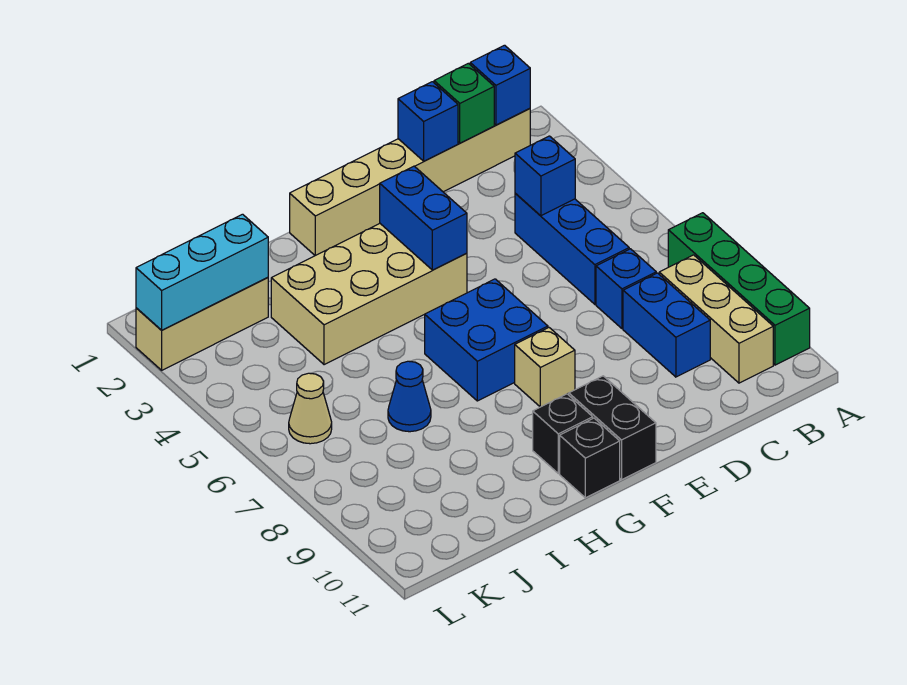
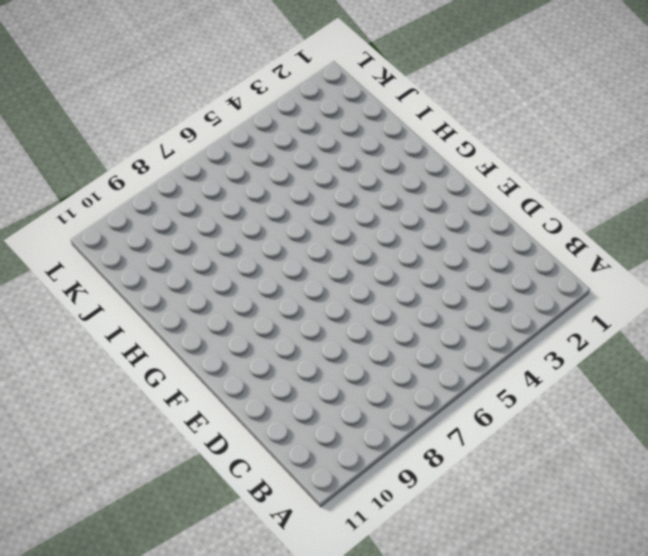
none -> green 1x4 brick [668,213,810,365]
none -> tan 1x6 brick [290,108,530,255]
none -> tan 1x3 brick [659,255,773,383]

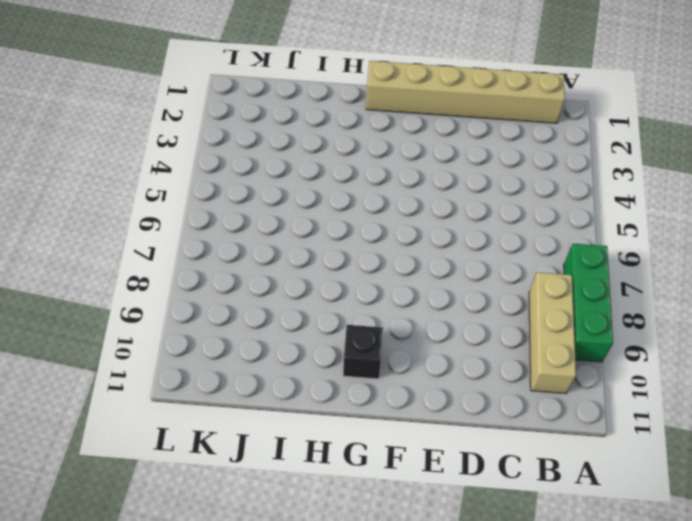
green 1x3 brick [564,244,613,362] -> green 1x4 brick [668,213,810,365]
none -> blue 1x3 brick [515,194,629,304]
none -> blue 1x1 brick [596,249,656,328]
none -> blue 1x2 brick [623,273,710,377]

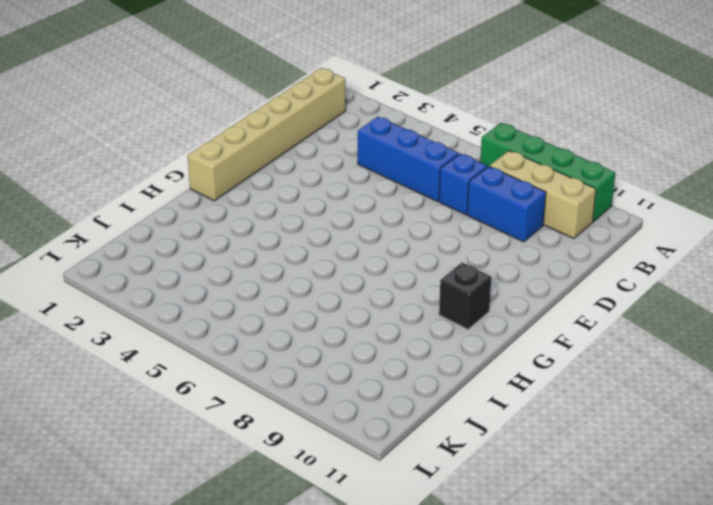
none -> tan 2x4 brick [271,224,467,365]
none -> blue 2x2 brick [425,279,548,401]
none -> tan 1x1 brick [515,328,575,407]

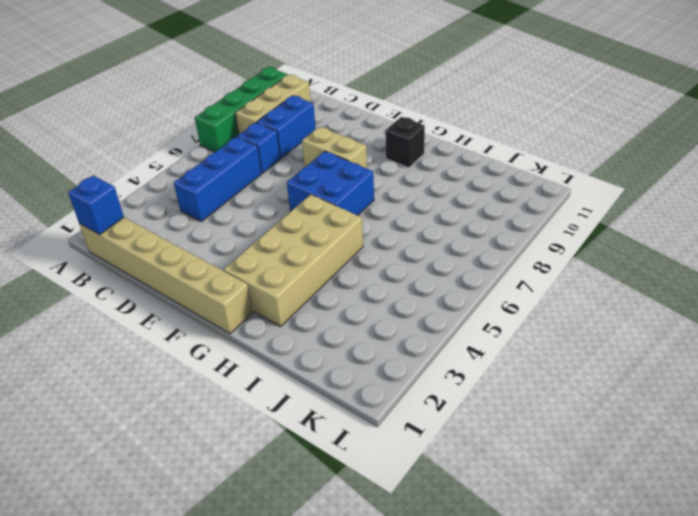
tan 1x2 brick [302,127,367,168] -> tan 1x1 brick [515,328,575,407]
tan 2x4 brick [223,194,363,327] -> tan 2x4 brick turned to [271,224,467,365]
none -> black 1x2 brick [569,376,656,480]
none -> black 1x1 brick [560,418,620,498]
none -> blue 1x1 cone [388,361,431,432]

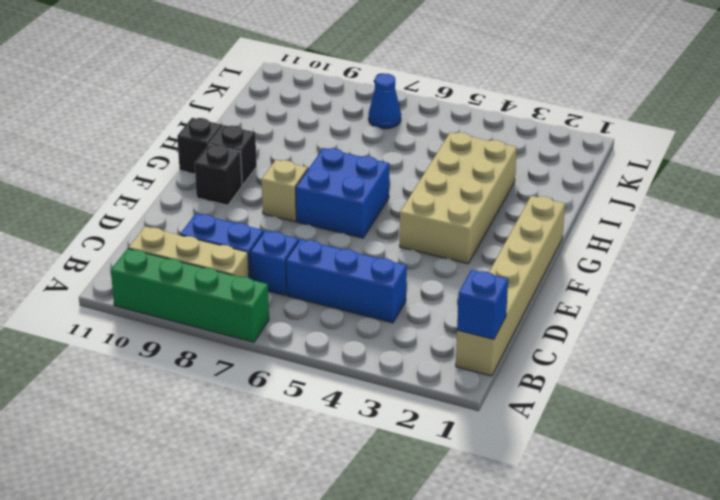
black 1x1 brick [194,144,242,205] -> black 1x2 brick [569,376,656,480]
blue 1x1 cone [368,74,401,129] -> blue 1x1 cone moved to [388,361,431,432]
none -> tan 1x3 brick [136,277,268,370]
none -> tan 1x1 cone [289,373,332,444]
none -> green 1x1 brick [434,63,494,143]

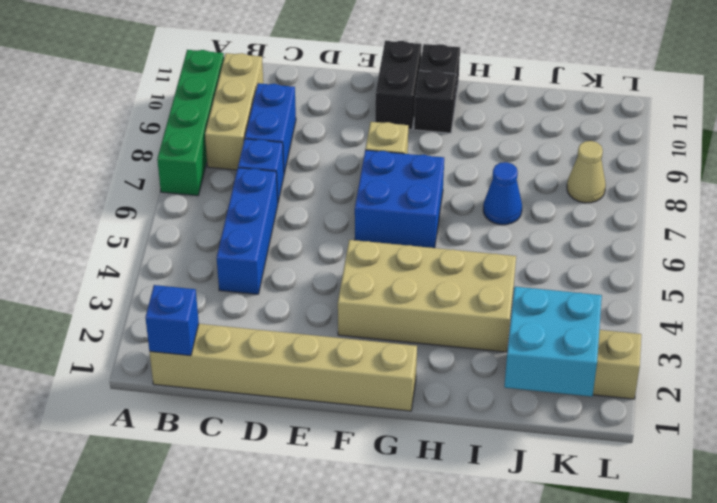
cyan 2x2 brick [504,287,602,397] -> cyan 1x3 brick [136,214,268,330]
tan 1x1 cone [567,141,606,203] -> tan 1x1 cone moved to [289,373,332,444]
none -> green 1x1 brick [434,63,494,143]
none -> blue 1x1 brick [515,136,575,216]
none -> blue 1x1 brick [398,82,458,161]

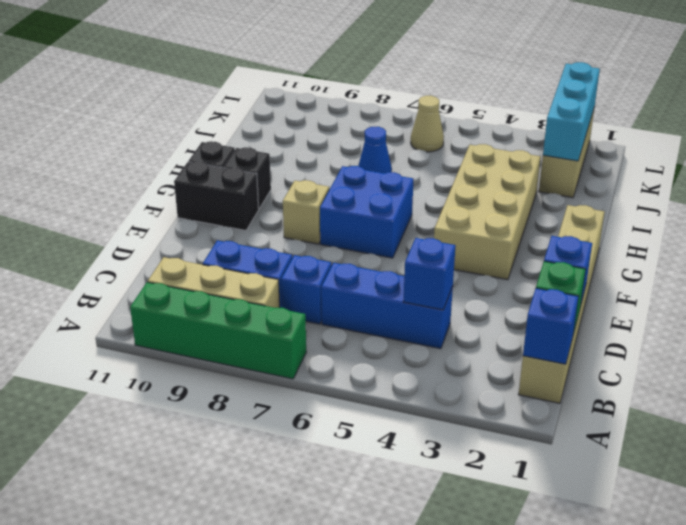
none -> blue 1x2 brick [380,166,467,270]

